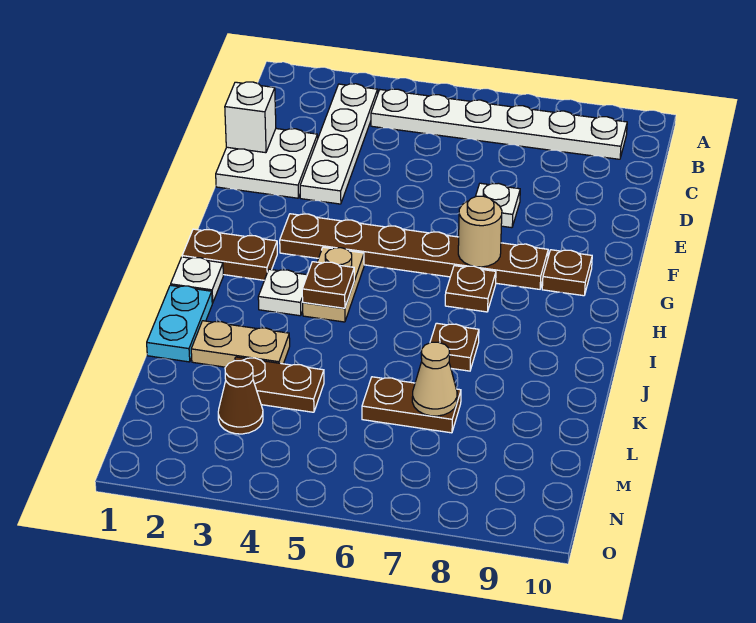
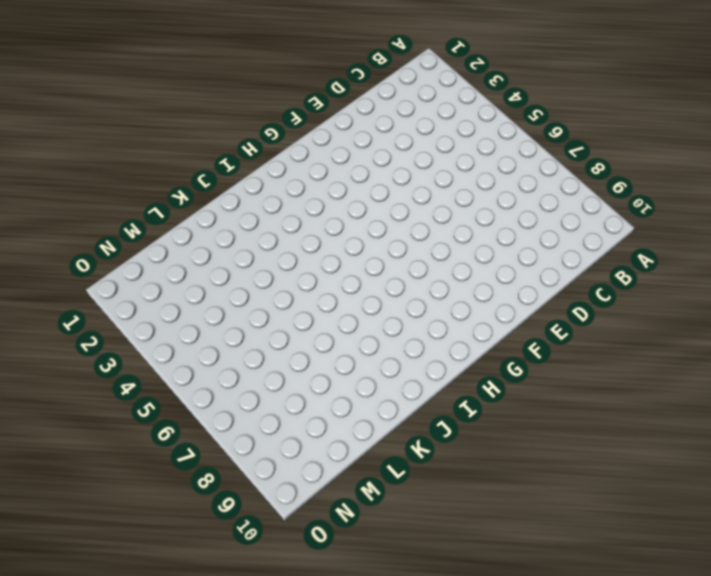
none -> white 1x4 plate [300,84,378,204]
none -> white 1x6 plate [371,89,627,159]
none -> white 2x2 plate [216,129,318,198]

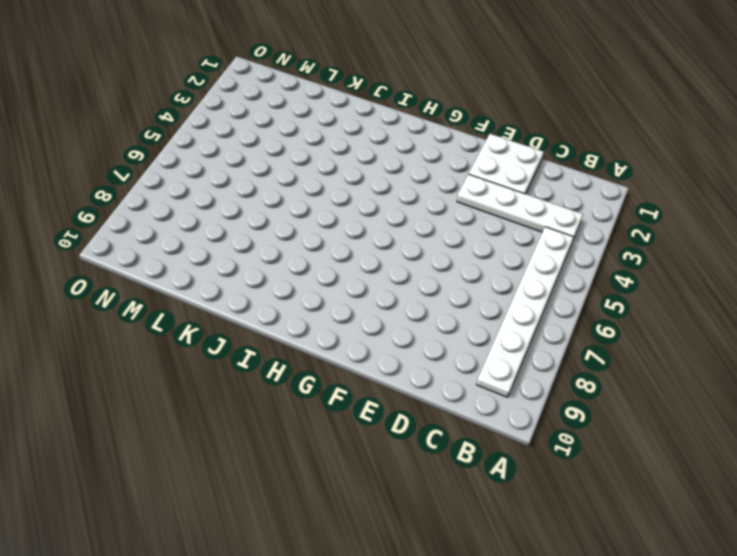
none -> white 1x1 plate [476,183,520,228]
none -> brown 1x6 plate [280,214,548,289]
none -> brown 1x1 plate [542,250,592,296]

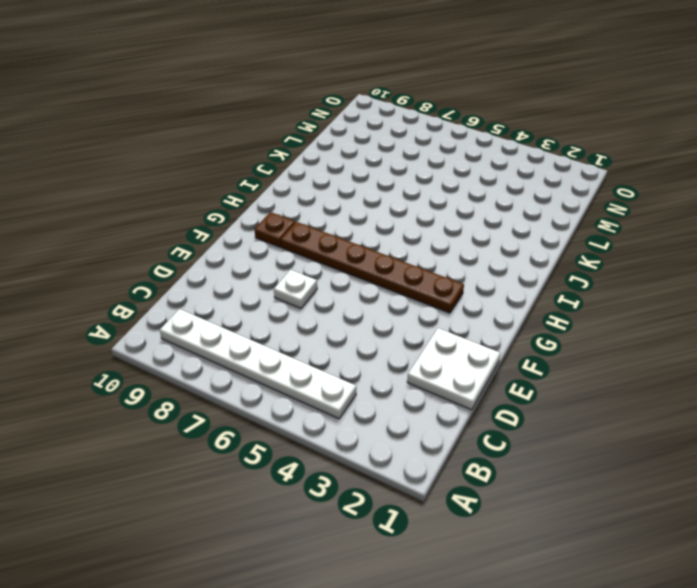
none -> white 1x4 plate [300,84,378,204]
none -> brown 1x2 plate [182,229,277,280]
none -> tan 1x2 plate [303,247,364,322]

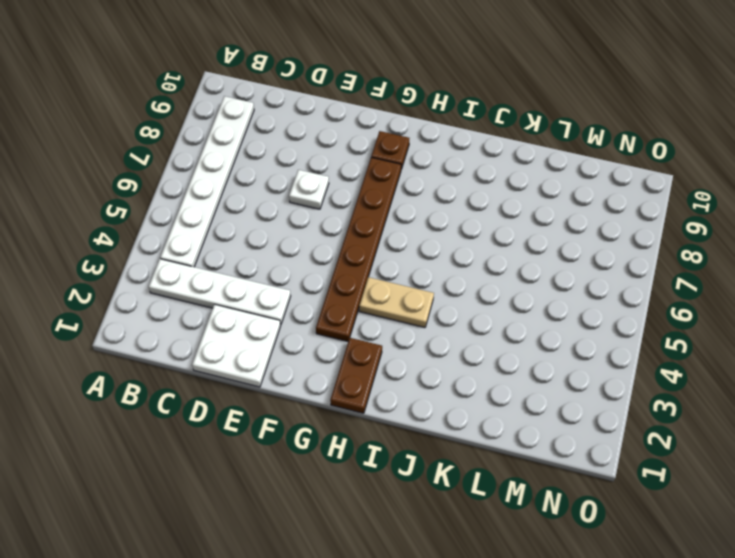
none -> brown 1x1 plate [445,266,496,312]
none -> white 1x1 plate [171,257,223,303]
none -> white 1x1 plate [258,269,307,316]

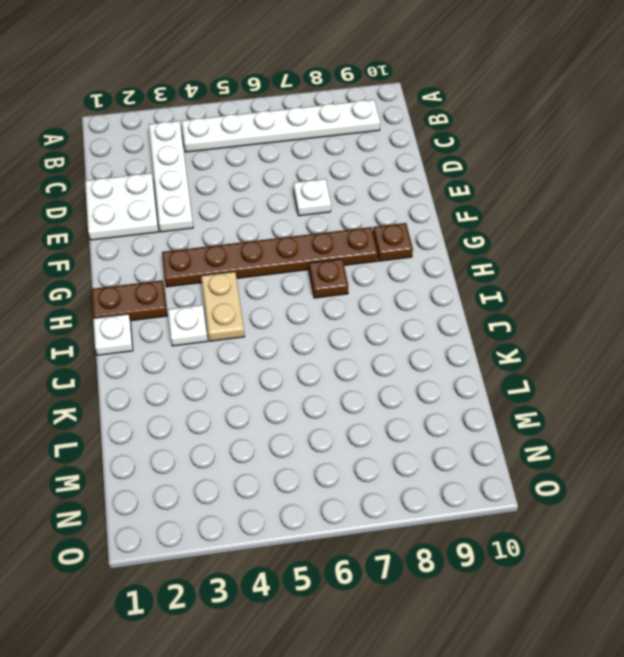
none -> cyan 1x2 plate [147,285,212,362]
none -> brown 1x1 plate [430,323,479,371]
none -> tan 1x2 plate [191,321,290,367]

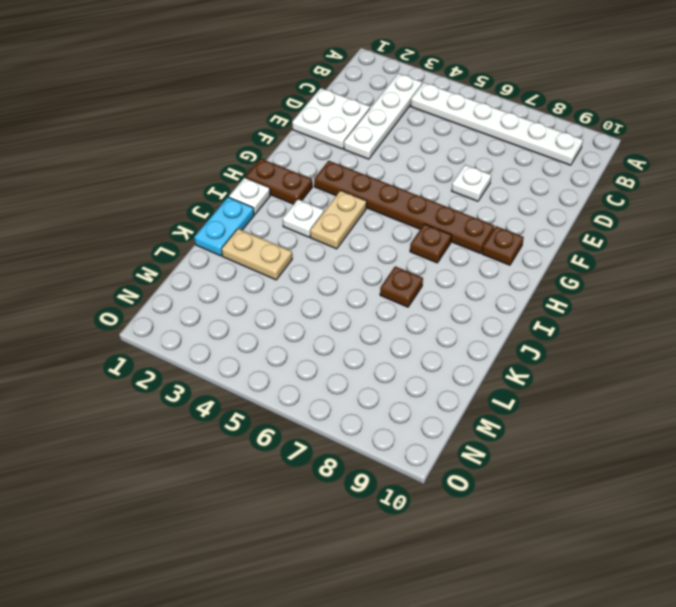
none -> brown 1x2 plate [234,357,324,412]
none -> brown 1x2 plate [362,377,461,433]
none -> brown 1x1 cone [218,360,263,434]

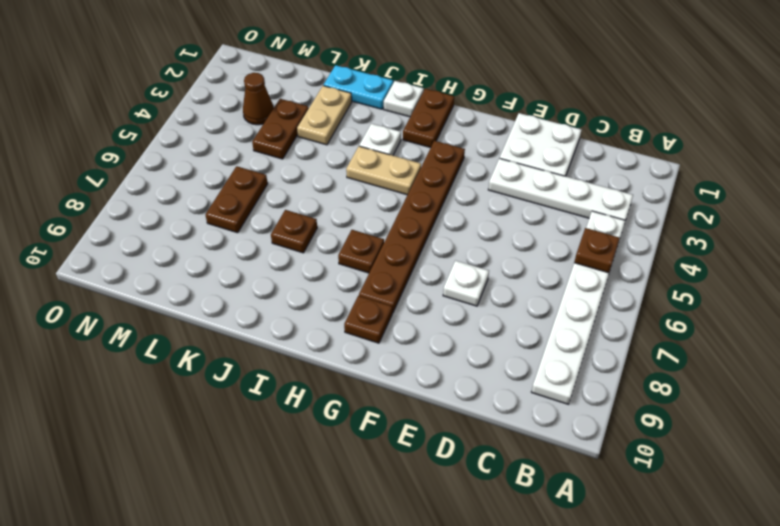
brown 1x1 plate [574,228,620,273] -> brown 1x1 plate moved to [302,262,354,308]
none -> white 1x1 brick [225,82,276,153]
none -> tan 1x1 round brick [458,196,502,267]
none -> tan 1x1 cone [412,342,457,416]

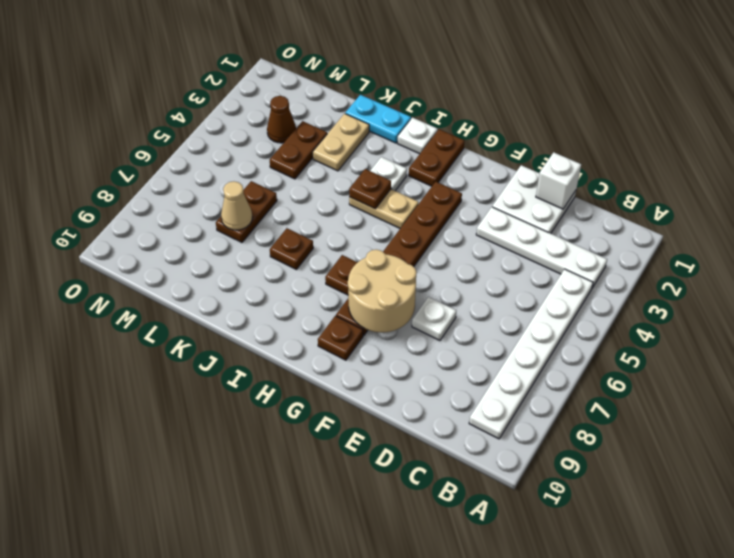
tan 2x2 round brick [348,250,416,332] -> tan 1x1 round brick [458,196,502,267]

